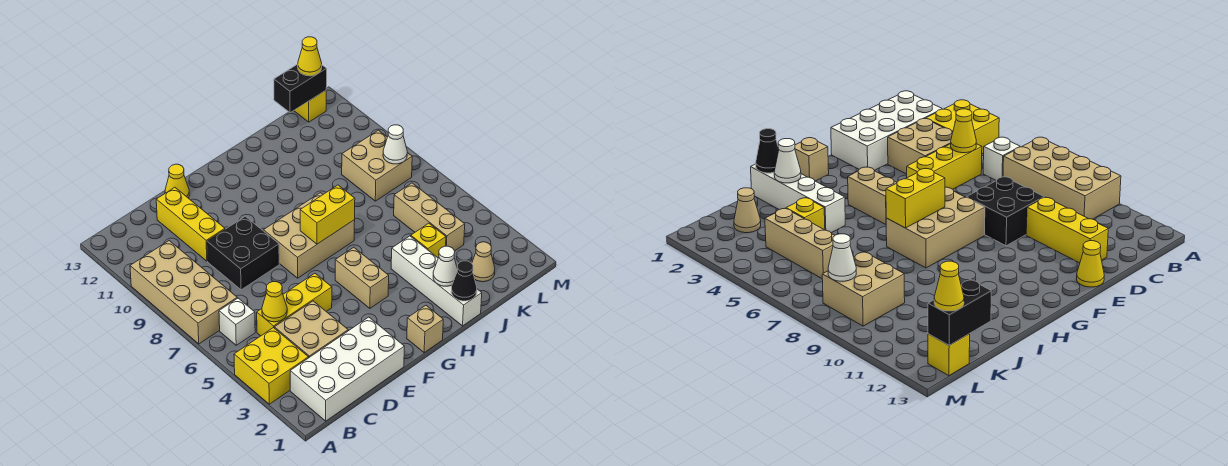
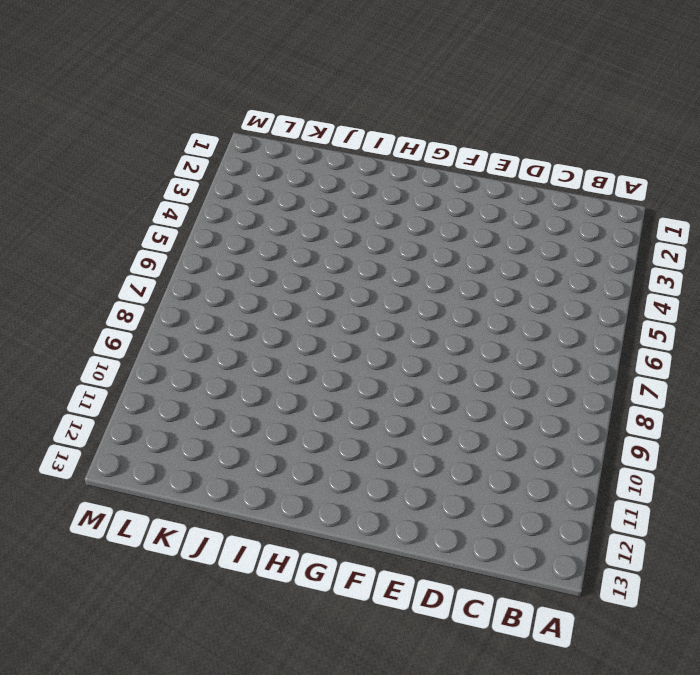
none -> yellow 2x2 brick [234,328,309,404]
none -> tan 2x4 brick [130,241,237,344]
none -> white 2x4 brick [290,317,405,421]

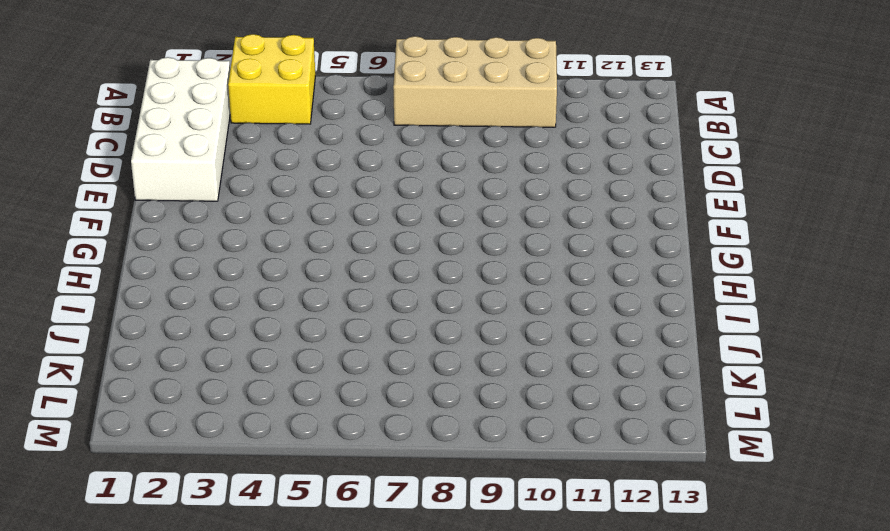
none -> white 1x1 brick [219,298,255,345]
none -> tan 2x2 brick [274,301,348,357]
none -> yellow 1x3 brick [257,273,332,336]

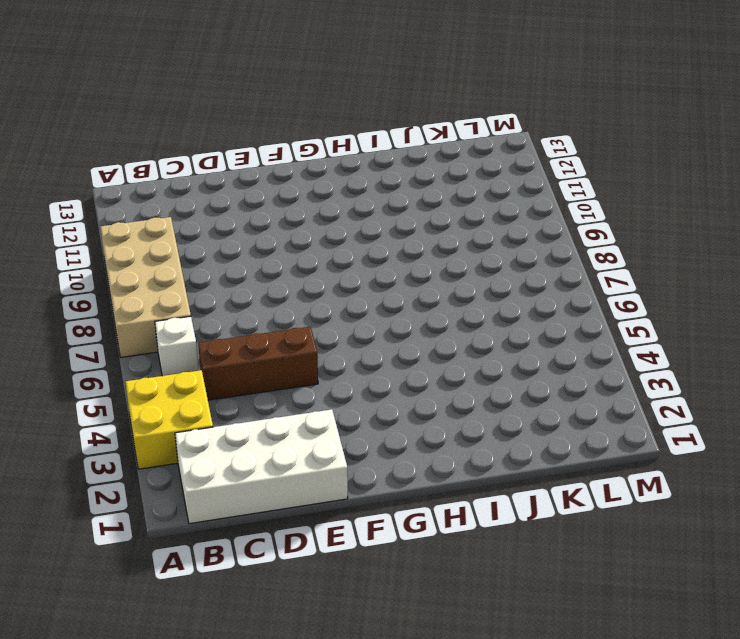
brown 1x3 brick [198,327,318,400] -> yellow 1x3 brick [257,273,332,336]
none -> tan 2x2 brick [274,301,348,357]
none -> black 2x2 brick [207,216,279,290]
none -> yellow 1x3 brick [156,188,225,261]

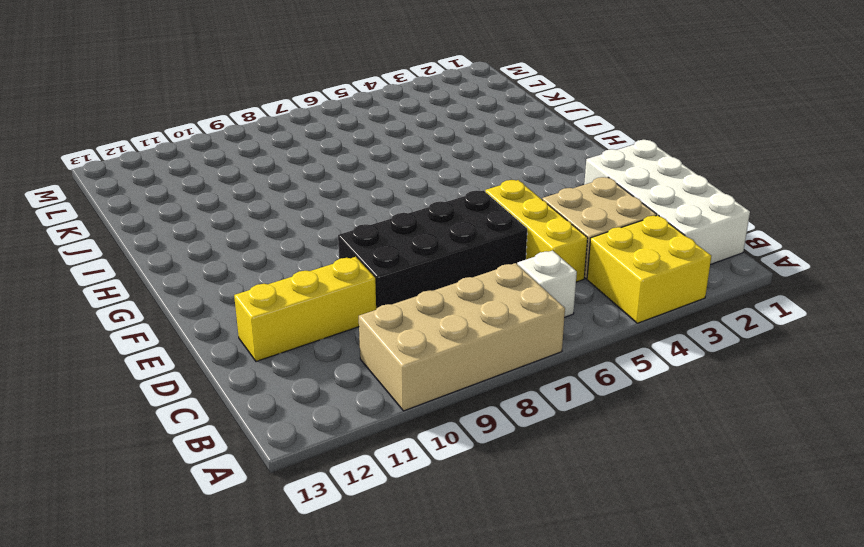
black 2x4 brick [338,190,527,309] -> black 2x2 brick [207,216,279,290]
none -> yellow 1x1 cone [165,164,189,198]
none -> tan 2x3 brick [264,193,355,278]
none -> tan 1x1 brick [407,305,443,353]

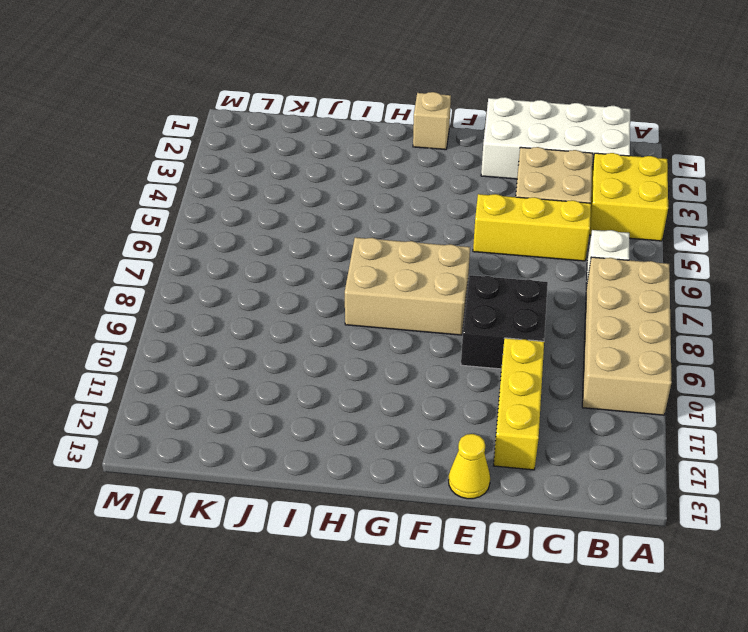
none -> tan 1x2 brick [335,247,389,308]
none -> white 1x4 brick [391,236,482,326]
none -> yellow 1x1 brick [411,223,446,258]

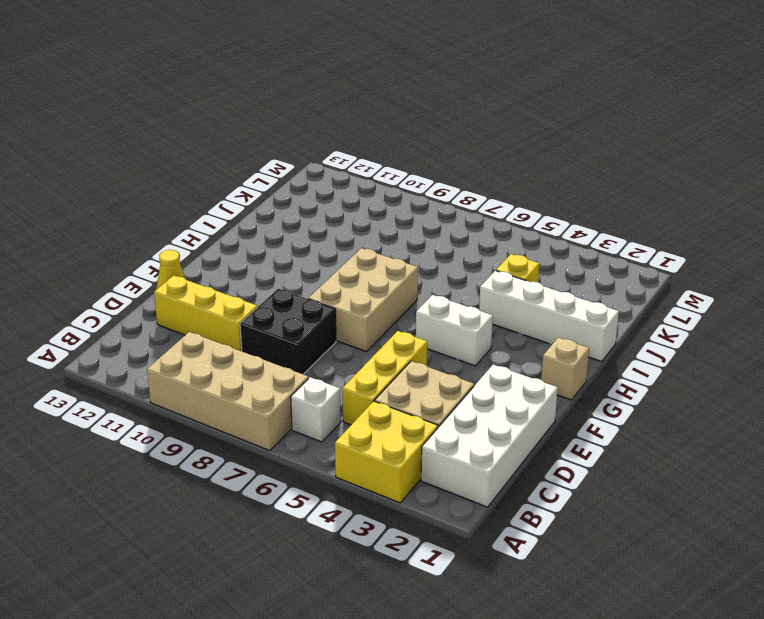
white 1x2 brick [416,295,493,366] -> tan 1x2 brick [335,247,389,308]
none -> tan 1x1 cone [472,242,495,282]
none -> tan 1x3 brick [394,183,465,251]
none -> tan 2x2 brick [342,130,412,201]

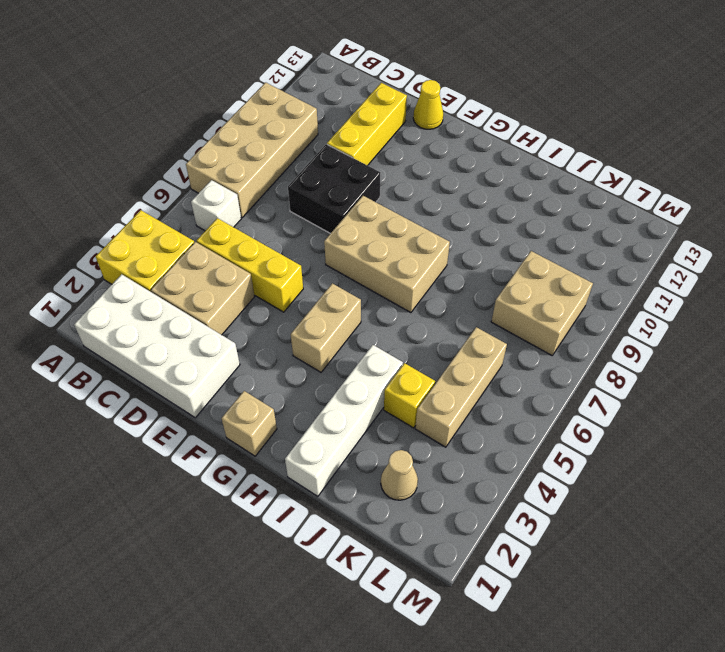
none -> yellow 1x1 brick [294,91,326,122]
none -> yellow 1x1 cone [262,282,287,322]
none -> yellow 1x2 brick [300,185,355,244]

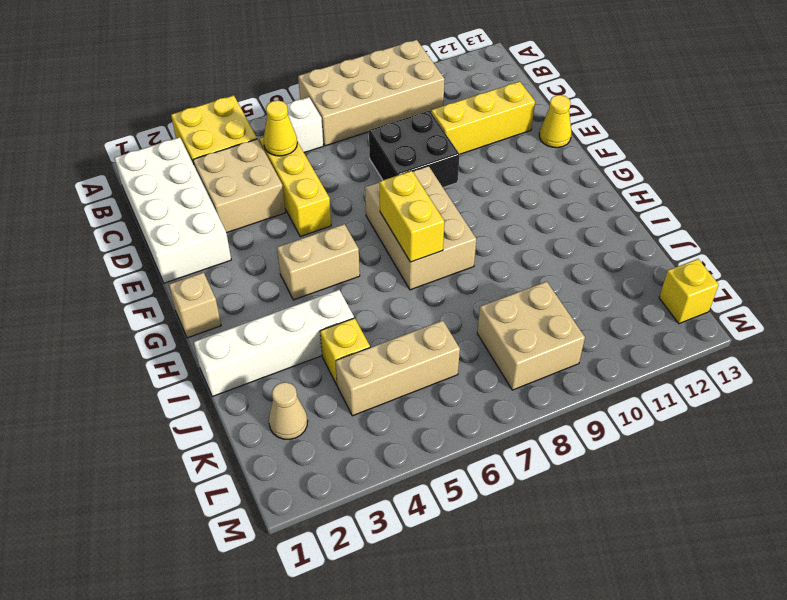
none -> black 1x1 cone [451,261,477,301]
none -> white 1x1 cone [433,246,457,286]
none -> black 1x2 brick [274,64,327,113]

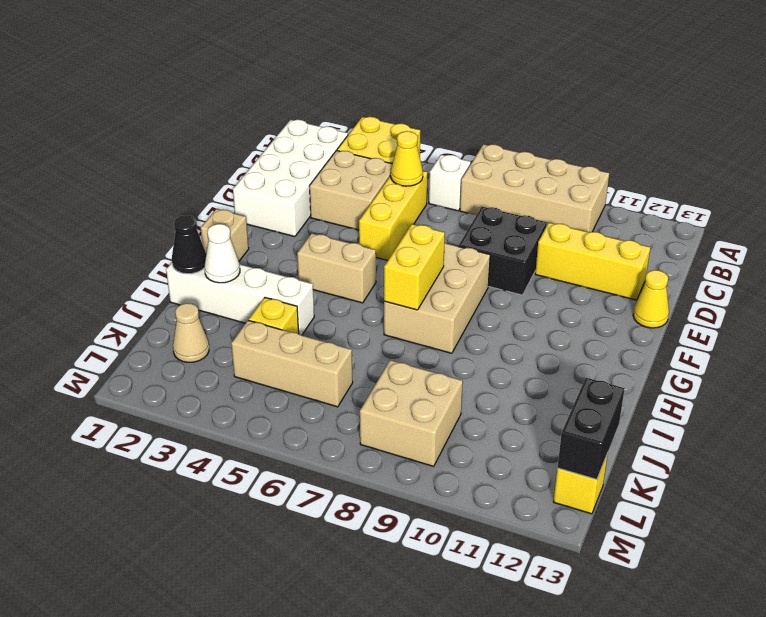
none -> white 1x1 cone [383,125,407,164]
none -> yellow 1x1 cone [298,37,322,76]

